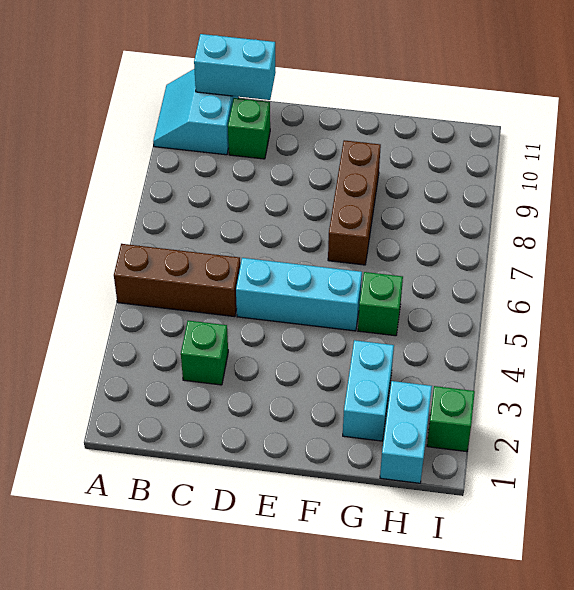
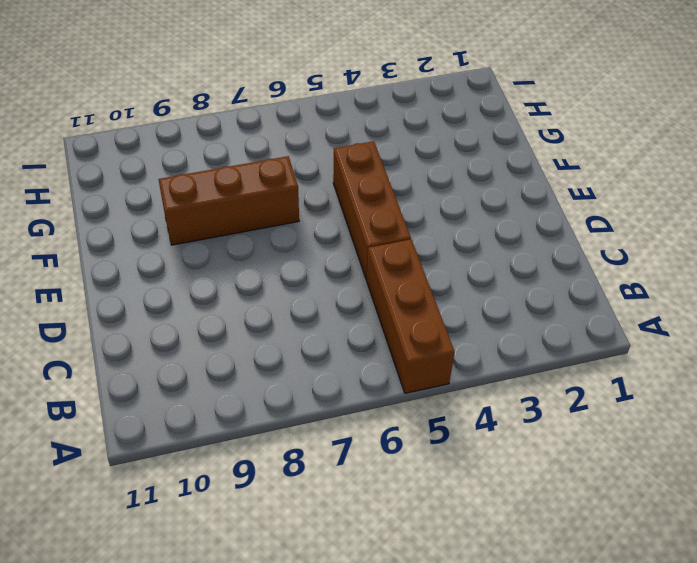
brown 1x3 brick [333,141,411,280] -> cyan 1x3 brick [236,258,362,331]
none -> cyan 2x2 slope [153,69,239,155]
none -> green 1x1 brick [181,321,228,385]

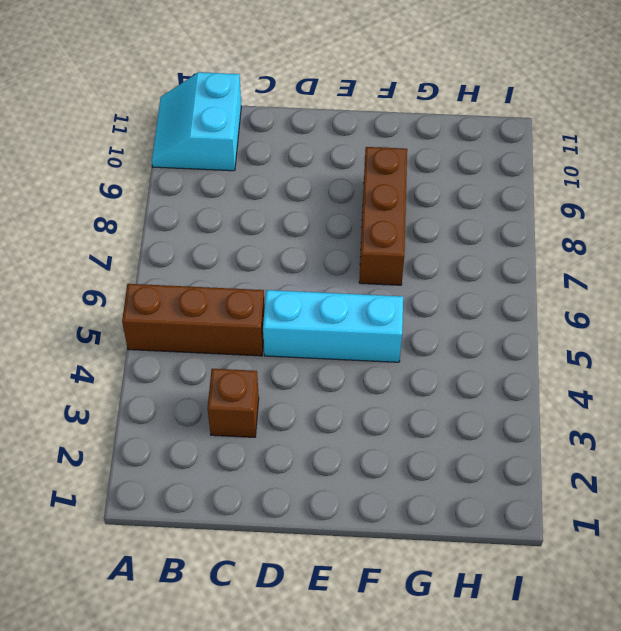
brown 1x1 brick [207,369,259,437] -> green 1x1 brick [181,321,228,385]
none -> green 1x1 brick [228,98,270,159]
none -> cyan 1x2 brick [343,340,394,441]

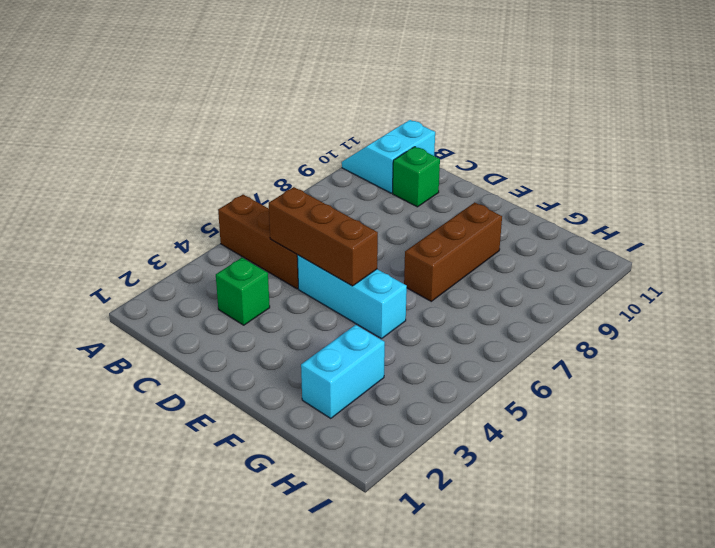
brown 1x3 brick [269,187,378,286] -> none
none -> green 1x1 brick [358,272,403,336]
none -> cyan 1x2 brick [380,381,432,483]

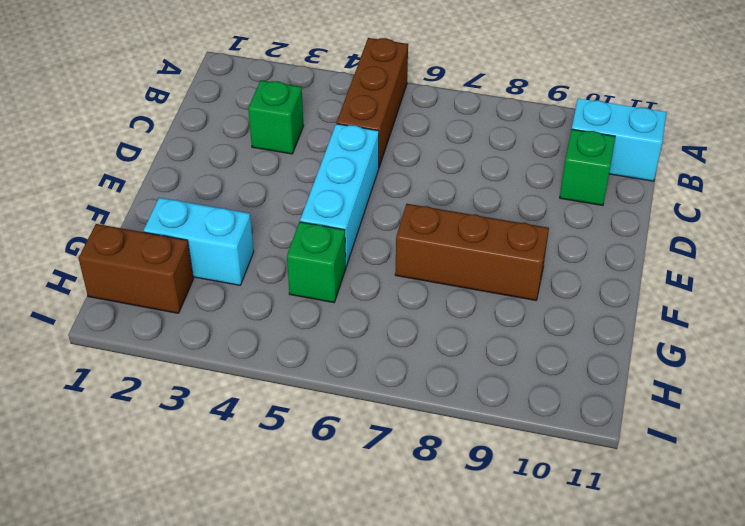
brown 1x2 brick [79,224,193,313] -> cyan 1x2 brick [380,381,432,483]
none -> green 1x1 brick [427,386,475,452]
none -> cyan 1x2 brick [194,34,276,100]

